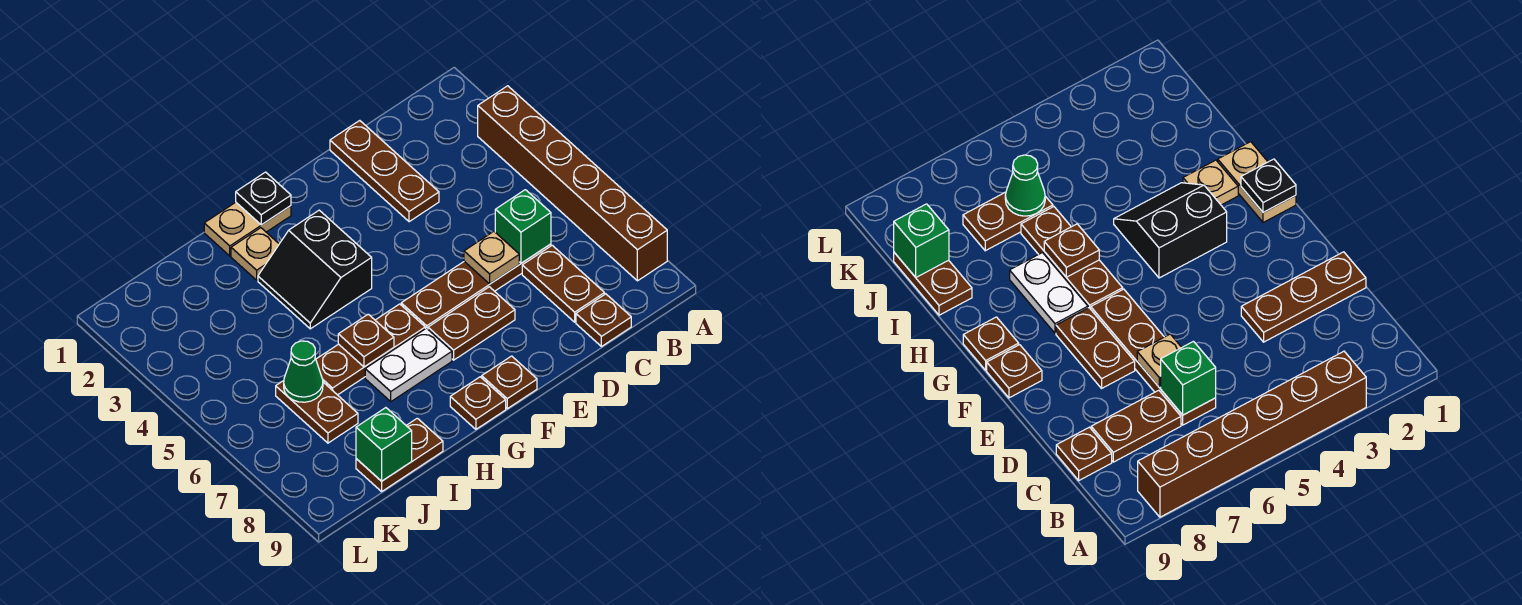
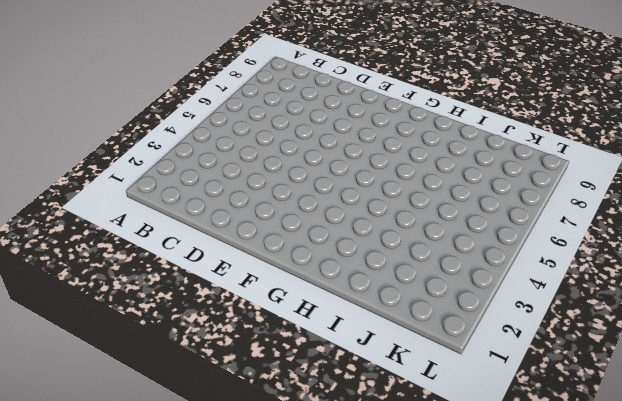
none -> brown 1x6 brick [478,86,667,281]
none -> brown 1x4 plate [401,244,551,329]
none -> brown 1x2 plate [522,245,605,322]

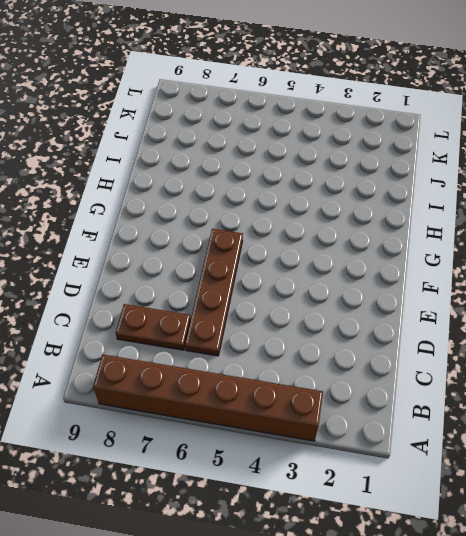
none -> brown 1x1 plate [576,294,631,347]
none -> brown 1x3 plate [330,121,439,222]
none -> brown 1x2 plate [428,287,515,360]

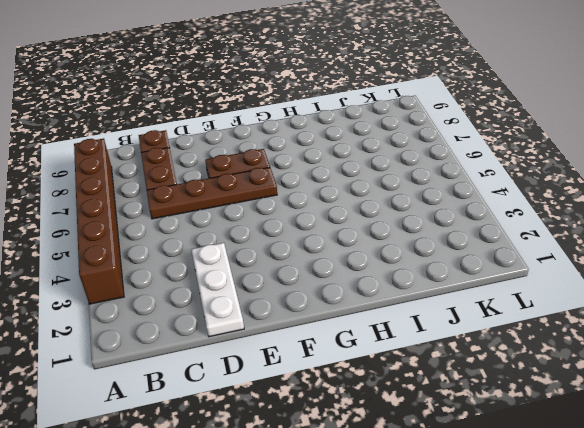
white 1x3 plate [191,243,244,337] -> brown 1x3 plate [330,121,439,222]
none -> brown 1x1 plate [482,356,537,409]
none -> tan 1x2 plate [204,202,291,256]
none -> black 2x2 slope [258,210,372,329]

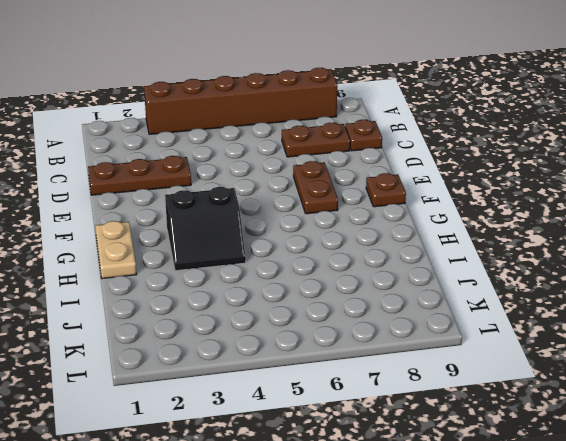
none -> brown 1x4 plate [401,244,551,329]
none -> brown 1x3 plate [316,304,425,395]
none -> white 1x2 plate [365,328,452,401]

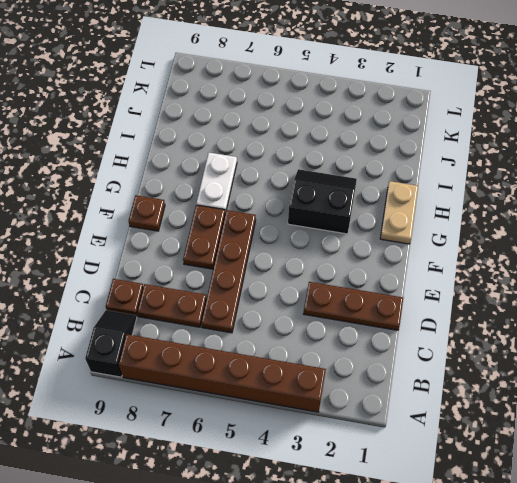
black 1x2 slope [85,310,137,377] -> none
none -> brown 1x3 plate [316,304,425,395]
none -> brown 1x1 plate [450,377,506,429]
none -> tan 1x1 plate [231,228,279,280]

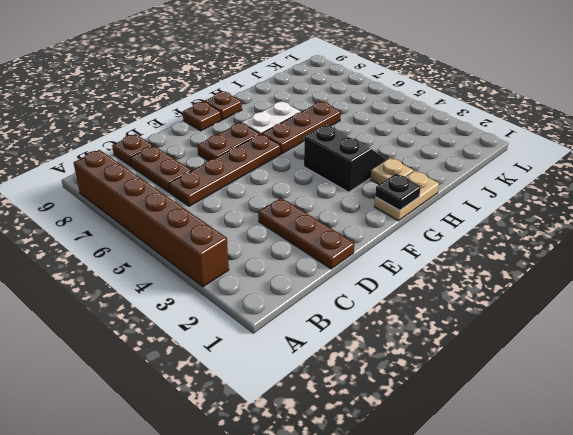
none -> brown 1x2 plate [356,418,443,491]
none -> brown 1x2 plate [276,381,358,443]
none -> green 1x1 brick [495,190,551,263]

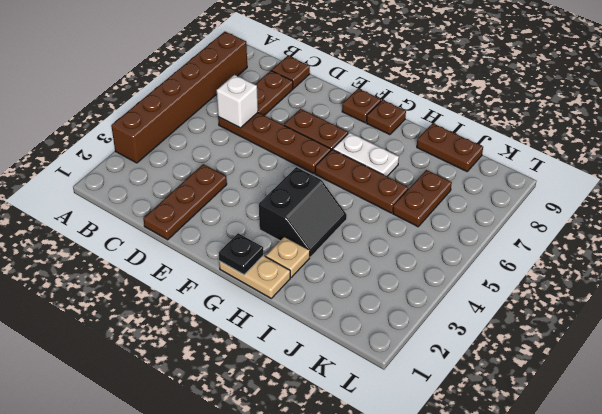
white 1x1 brick [217,75,258,128] -> green 1x1 brick [495,190,551,263]
none -> tan 1x1 plate [464,231,519,284]
none -> brown 1x1 plate [338,314,394,367]
none -> green 1x1 cone [284,341,323,402]

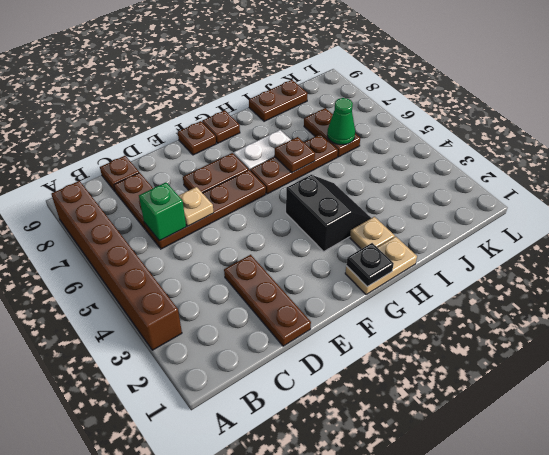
none -> green 1x1 brick [356,408,412,481]

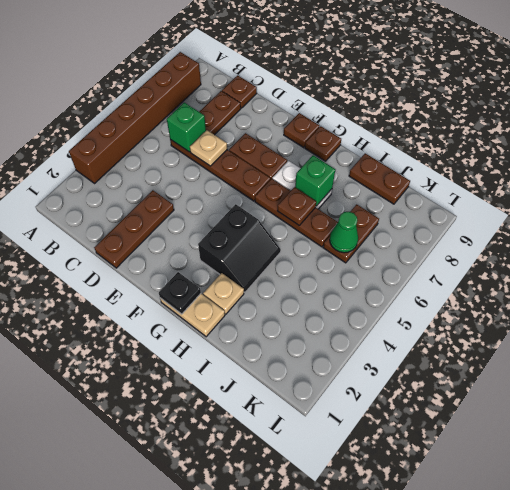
green 1x1 brick [295,155,335,206] -> green 1x1 brick moved to [356,408,412,481]

